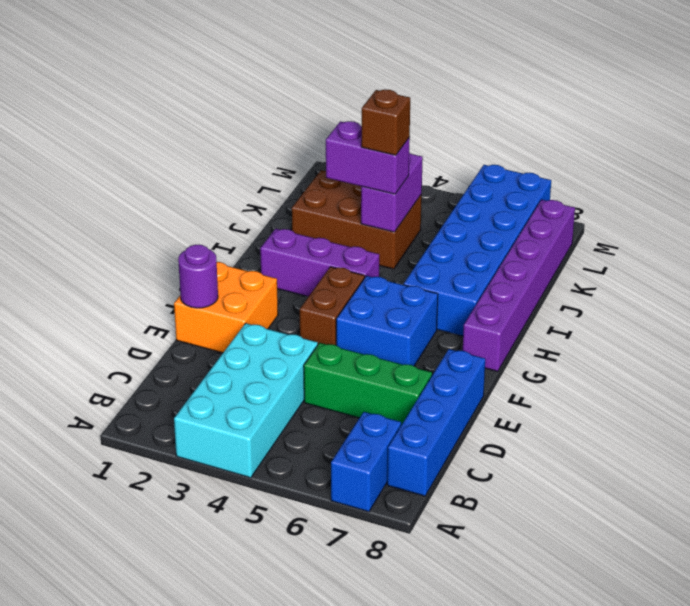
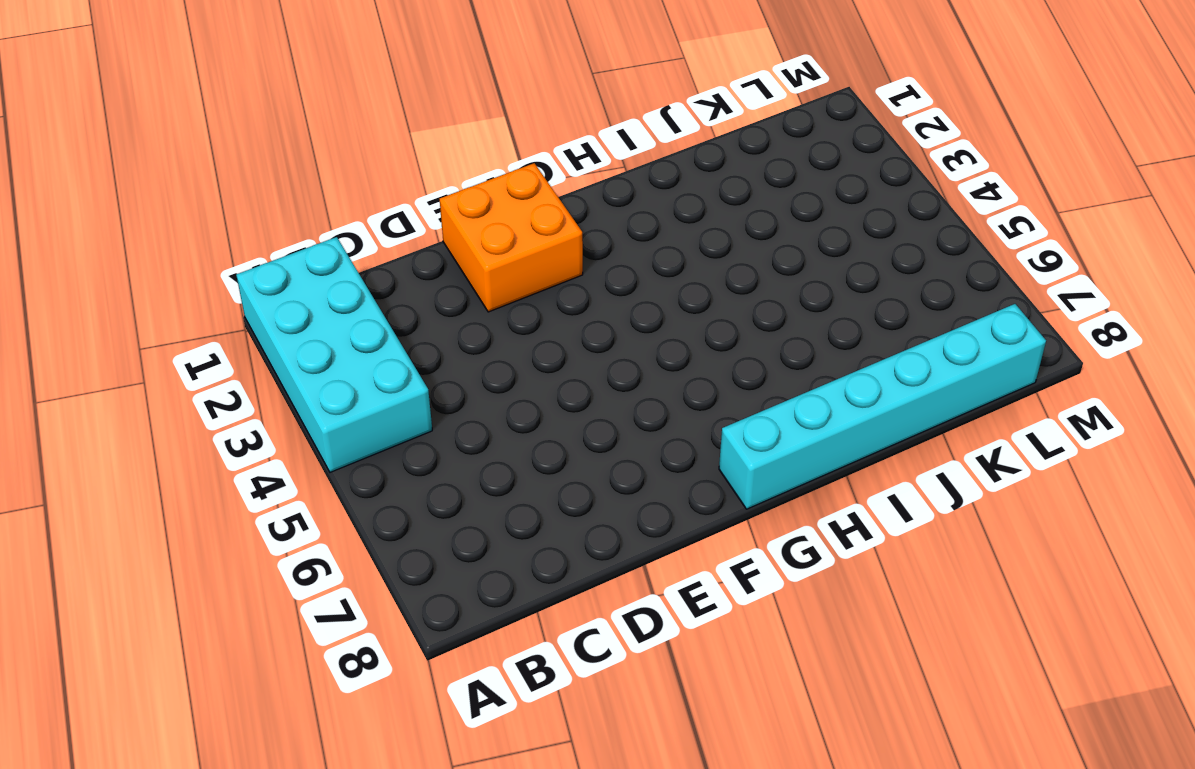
cyan 2x4 brick [236,237,432,472] -> cyan 2x4 brick turned to [174,323,318,478]
cyan 1x6 brick [719,304,1046,509] -> purple 1x6 brick [463,200,575,371]
none -> blue 1x2 brick [331,412,401,512]
none -> blue 1x4 brick [387,349,485,496]
none -> green 1x3 brick [304,343,432,425]

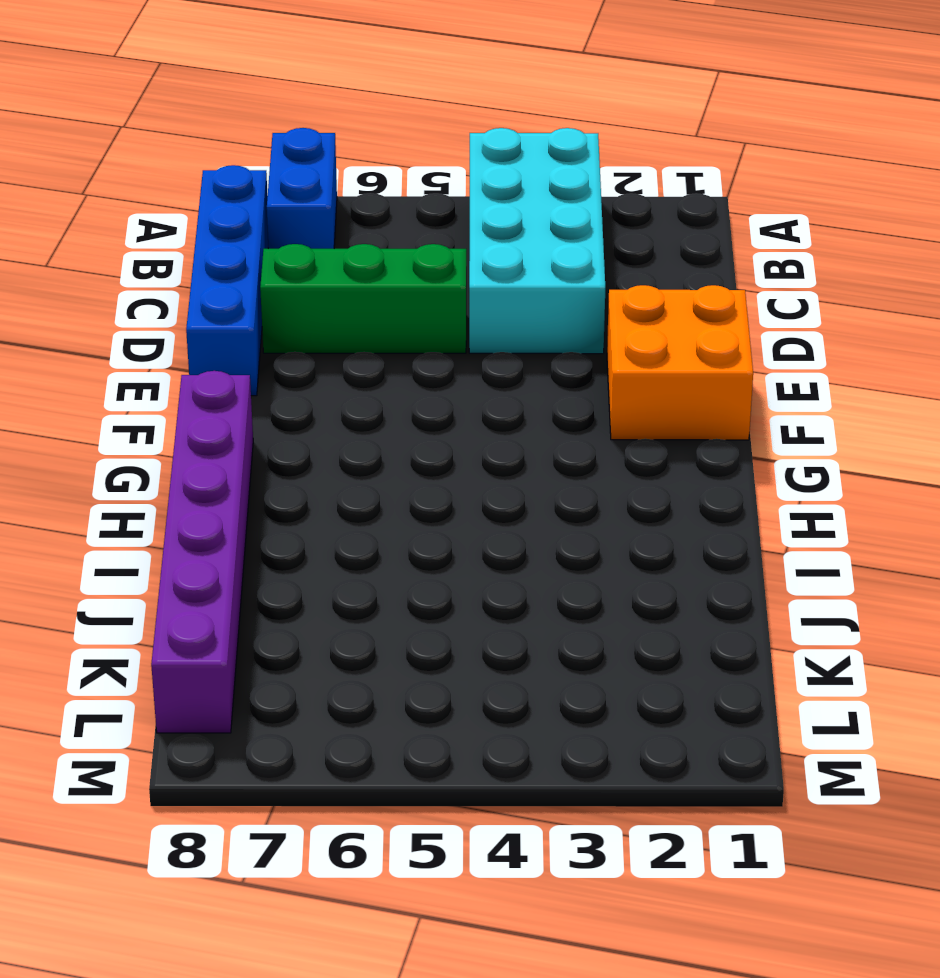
none -> brown 1x2 brick [300,267,365,345]
none -> blue 2x2 brick [336,276,438,366]
none -> purple 1x3 brick [260,229,379,296]

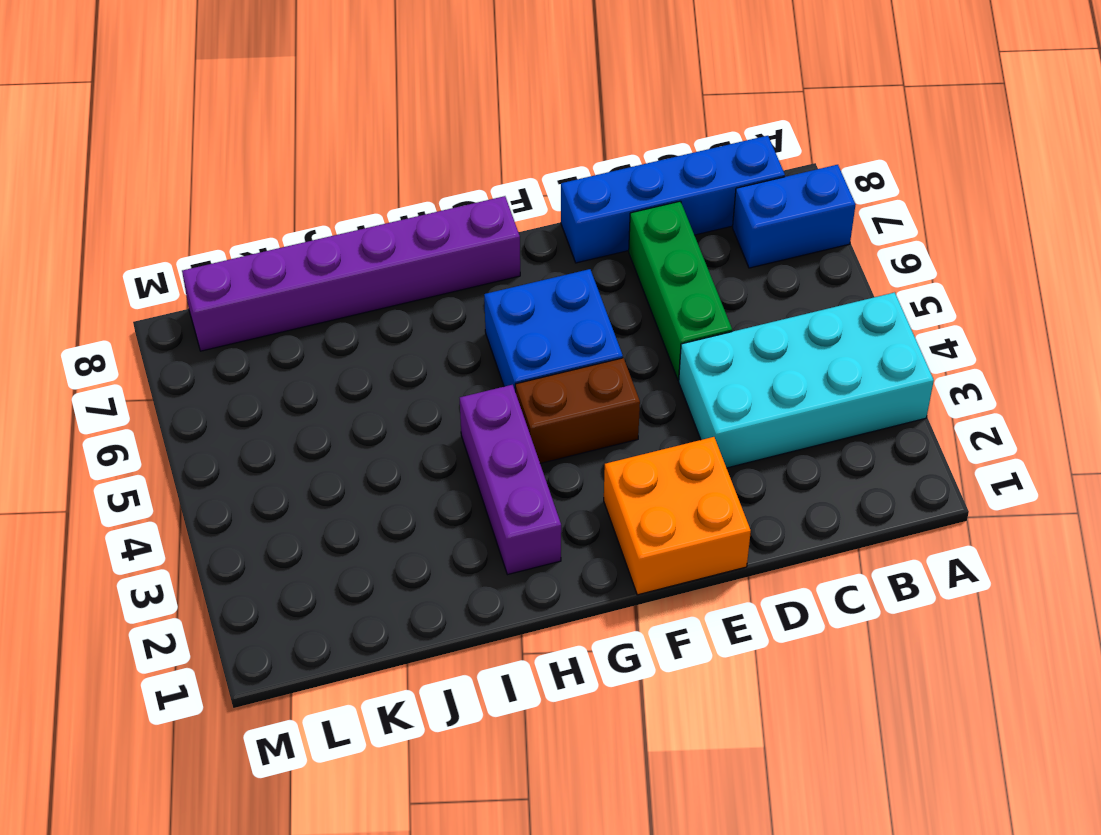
none -> blue 2x6 brick [404,165,551,336]
none -> brown 2x3 brick [292,170,422,269]
none -> purple 1x1 round brick [178,245,218,308]

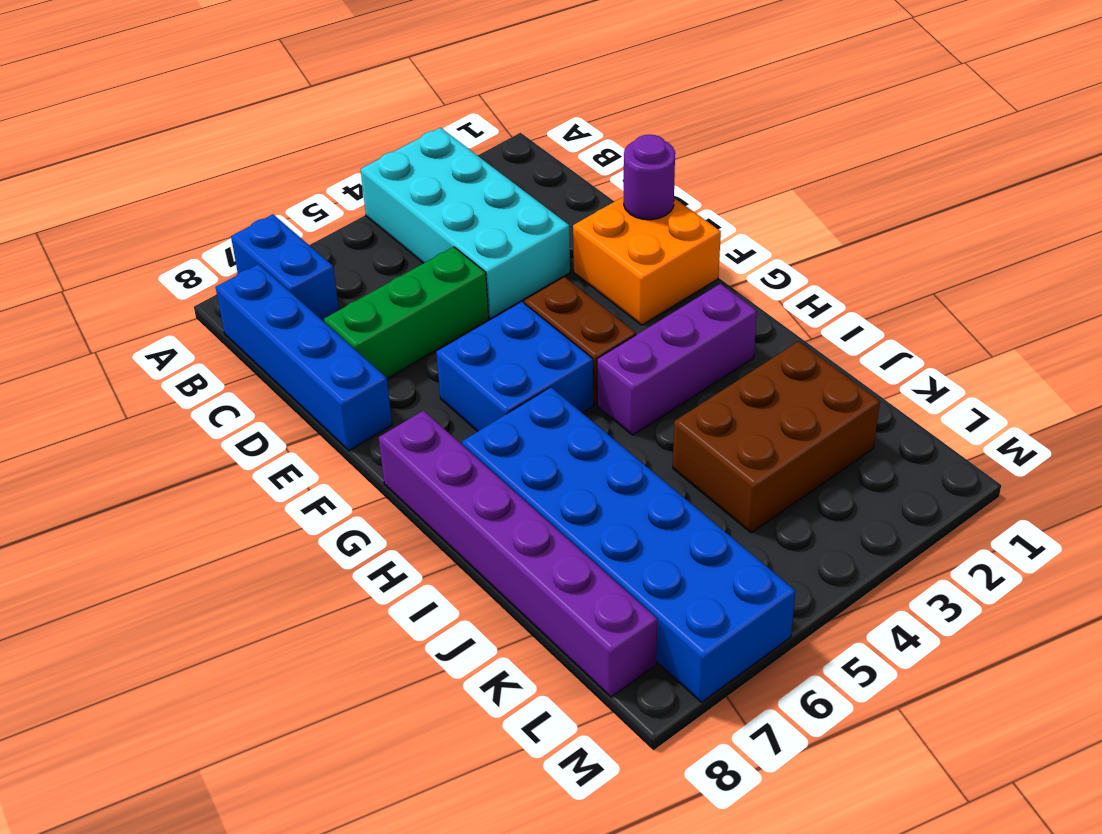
none -> purple 1x2 brick [361,153,423,232]
none -> purple 1x2 brick [326,121,410,194]
none -> brown 1x1 brick [361,89,410,155]

